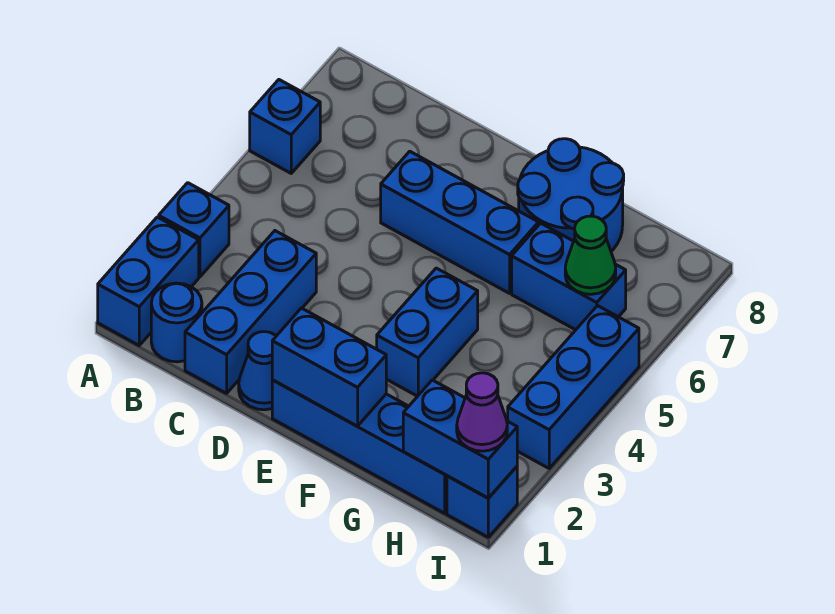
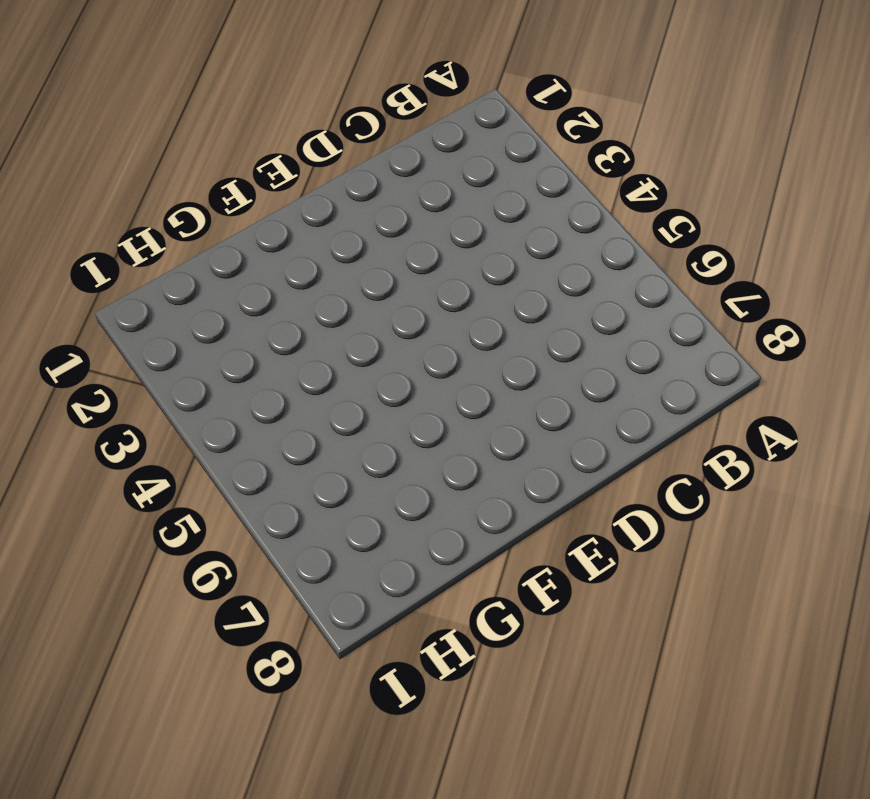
none -> blue 1x2 brick [98,217,199,345]
none -> blue 1x1 brick [159,183,229,277]
none -> blue 1x1 brick [250,80,320,173]

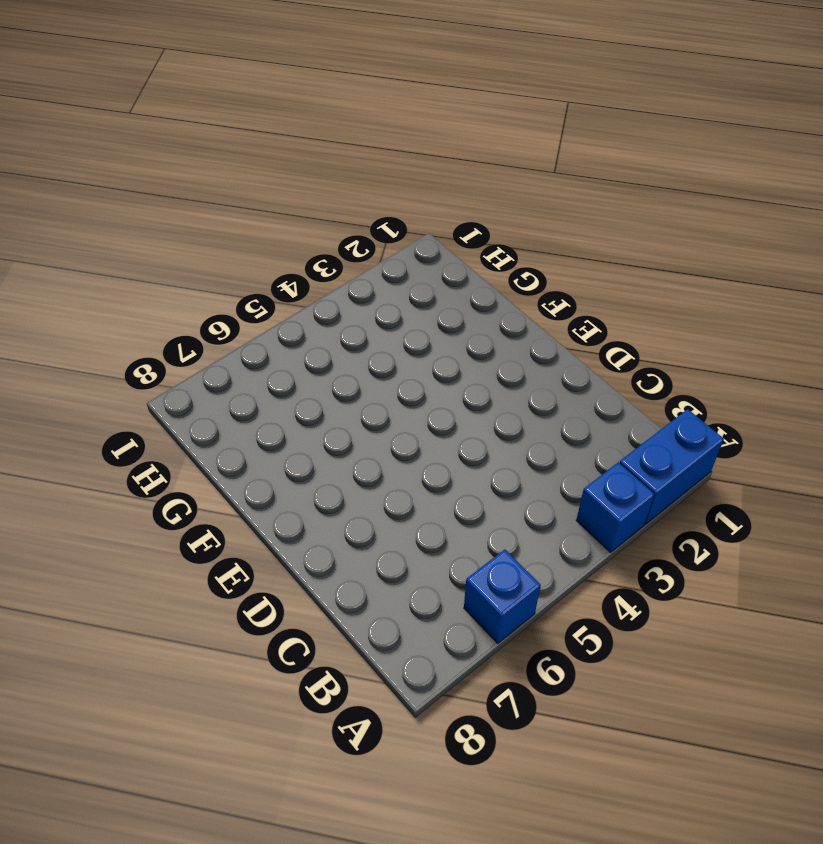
none -> blue 1x1 round brick [151,283,202,362]
none -> blue 1x3 brick [185,231,316,393]
none -> blue 1x1 cone [239,332,276,410]

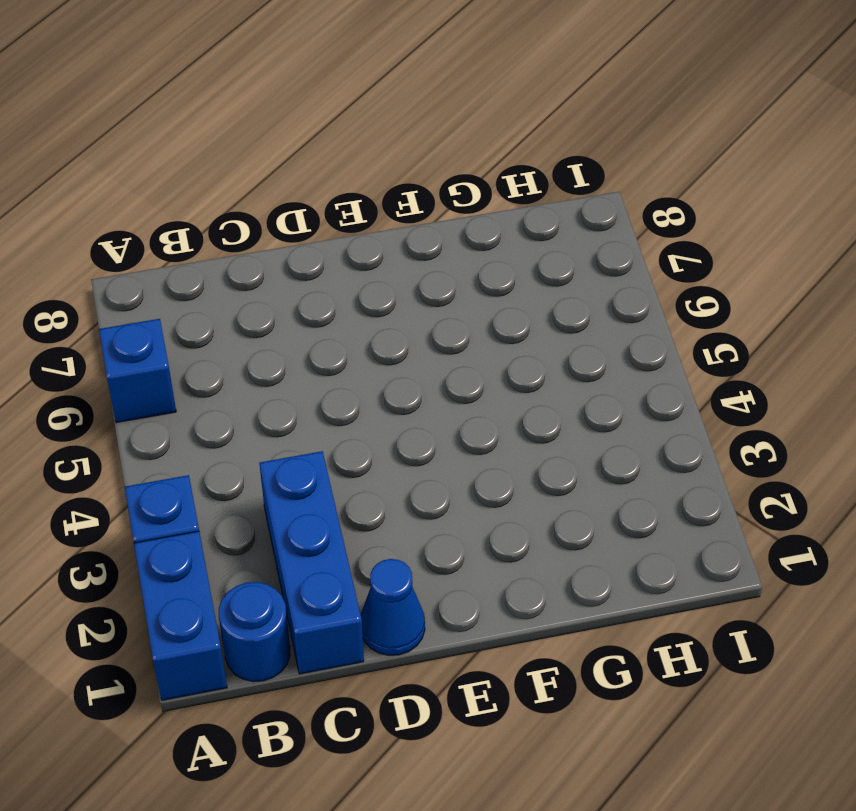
none -> blue 1x3 brick [381,151,538,293]
none -> blue 1x4 brick [272,380,447,513]
none -> blue 1x2 brick [377,268,478,396]

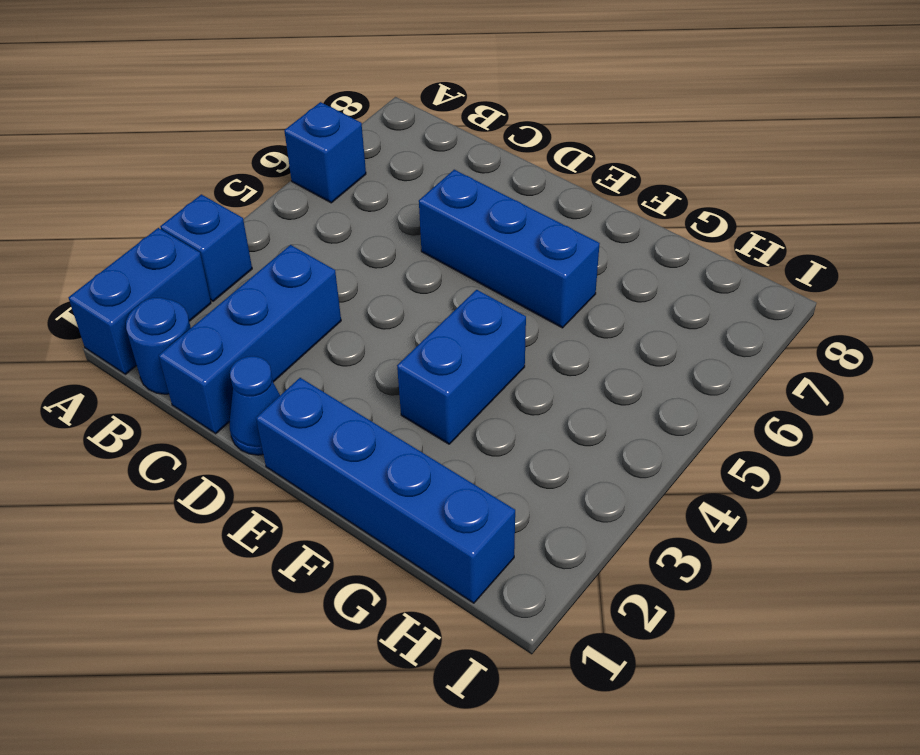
none -> blue 2x2 round brick [518,139,624,251]
none -> blue 1x2 brick [512,223,626,330]
none -> blue 1x1 brick [447,467,517,537]

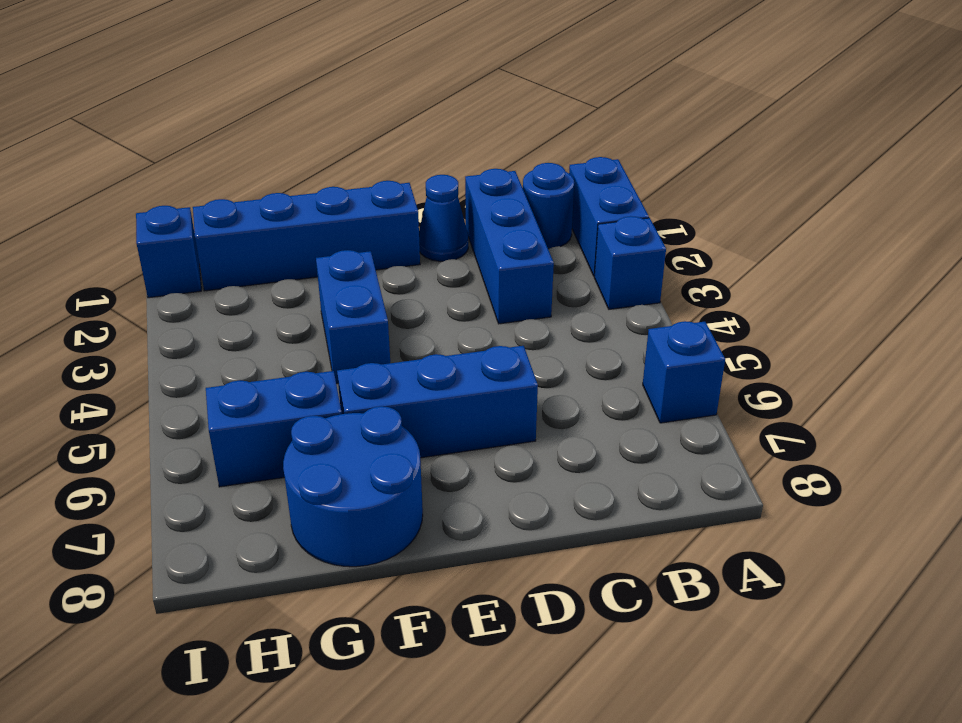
none -> blue 1x3 brick [508,306,639,468]
none -> blue 1x2 brick [272,308,386,426]
none -> blue 1x2 brick [403,380,517,498]

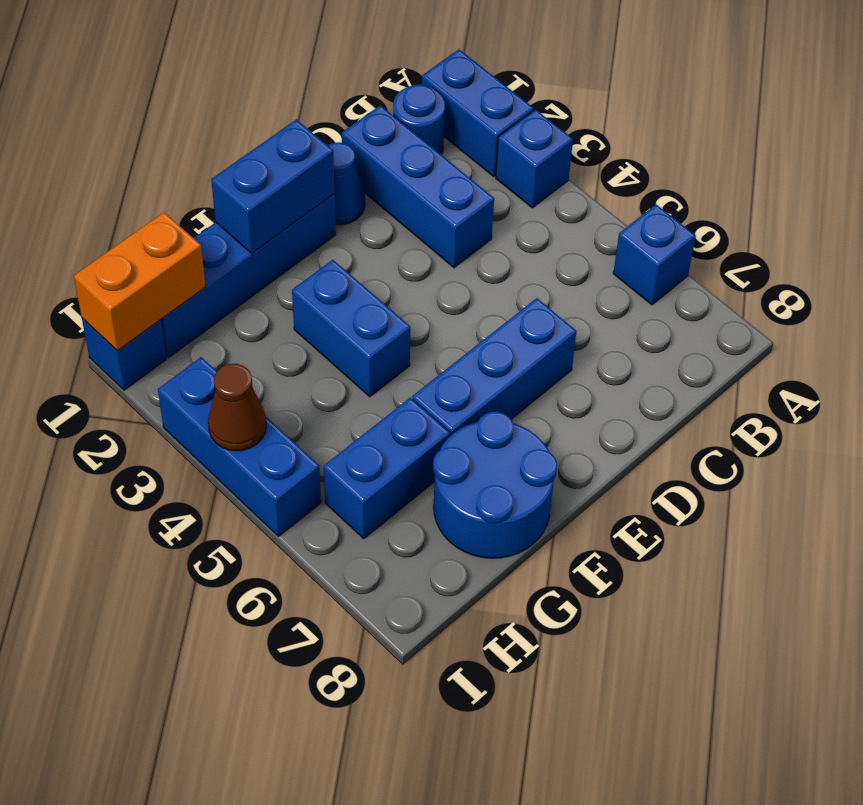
orange 1x2 brick [74,212,206,351] -> blue 1x2 brick [403,380,517,498]
brown 1x1 cone [208,364,266,451] -> none
none -> green 1x1 cone [565,216,616,294]
none -> purple 1x1 cone [457,373,507,451]

